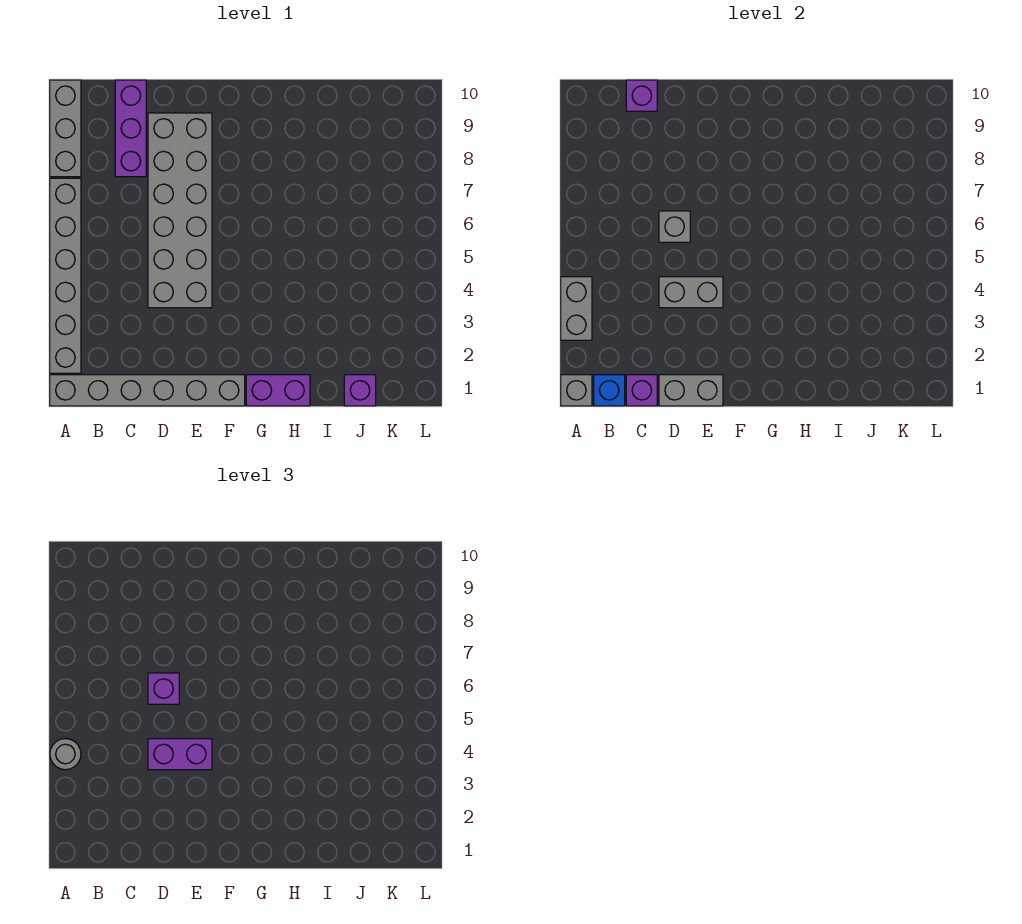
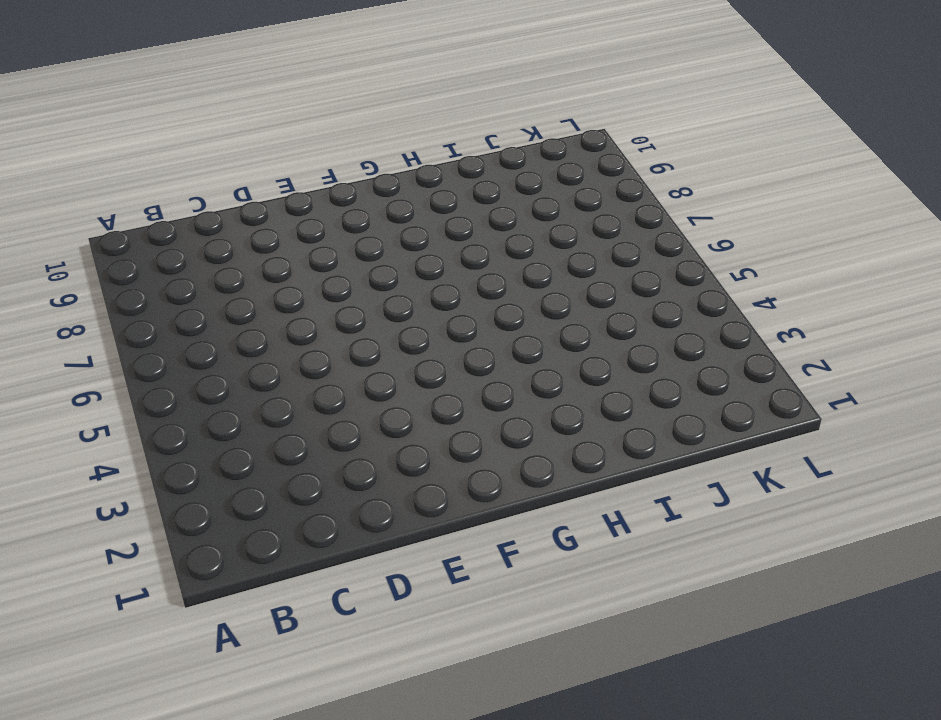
none -> grey 1x6 brick [50,375,245,406]
none -> grey 1x6 brick [50,178,81,373]
none -> grey 1x3 brick [50,80,81,177]

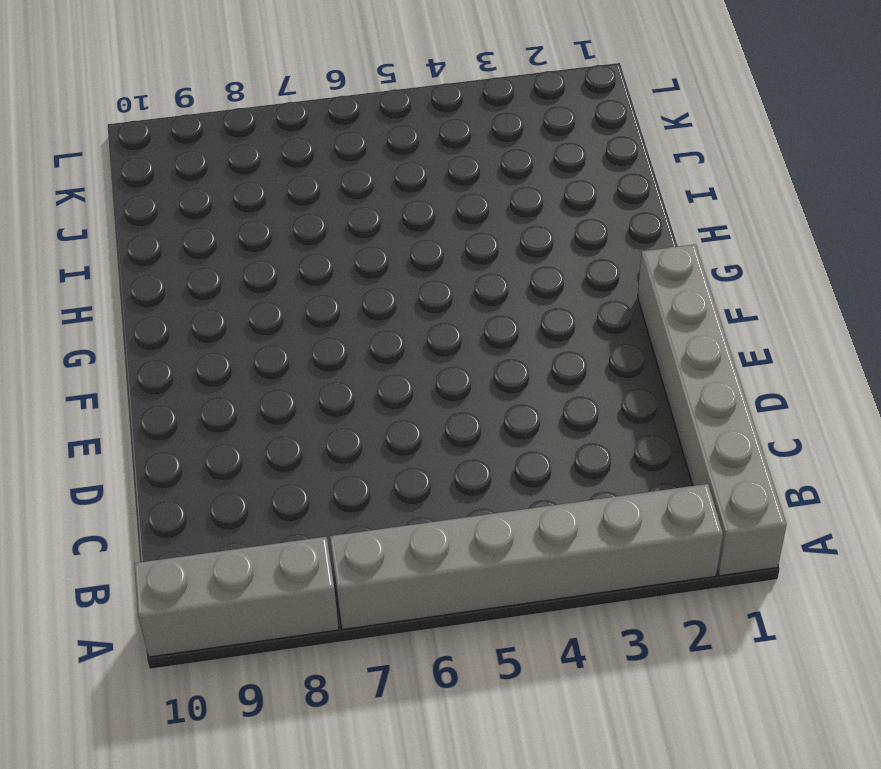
none -> purple 1x3 brick [115,80,146,177]
none -> grey 2x6 brick [148,113,212,308]
none -> purple 1x2 brick [246,375,310,406]

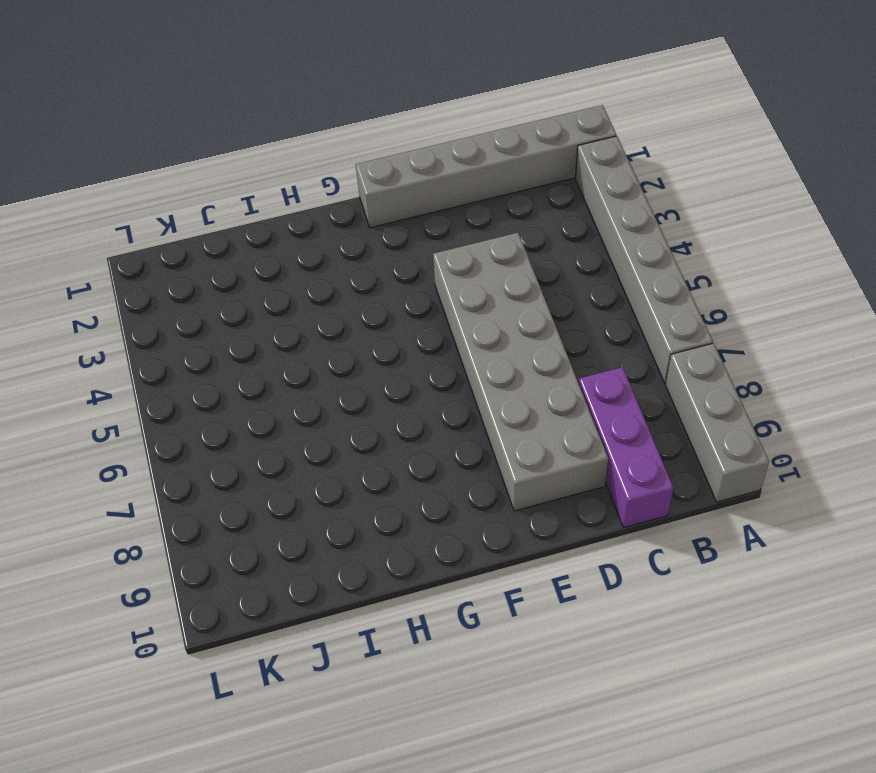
none -> purple 1x2 brick [246,375,310,406]
none -> purple 1x1 brick [344,375,376,406]
none -> grey 1x1 brick [561,375,592,406]

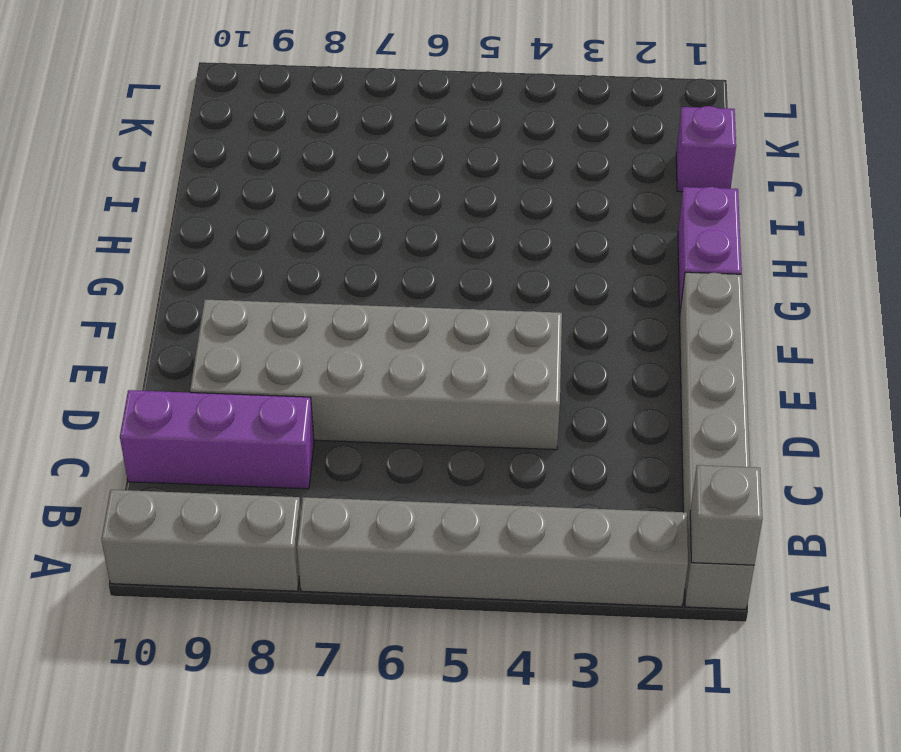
none -> grey 1x2 brick [561,277,592,340]
none -> blue 1x1 brick [594,375,625,406]
none -> purple 1x1 brick [626,375,657,406]

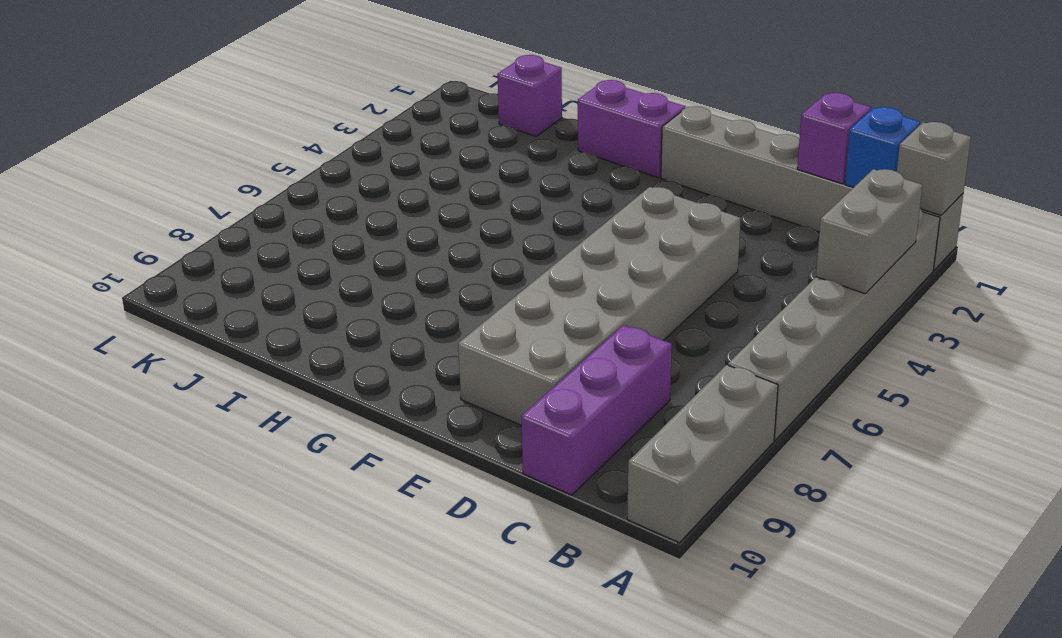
none -> purple 1x1 brick [626,80,657,111]
none -> grey 1x2 brick [659,375,723,406]
none -> grey 1x2 brick [659,277,723,308]

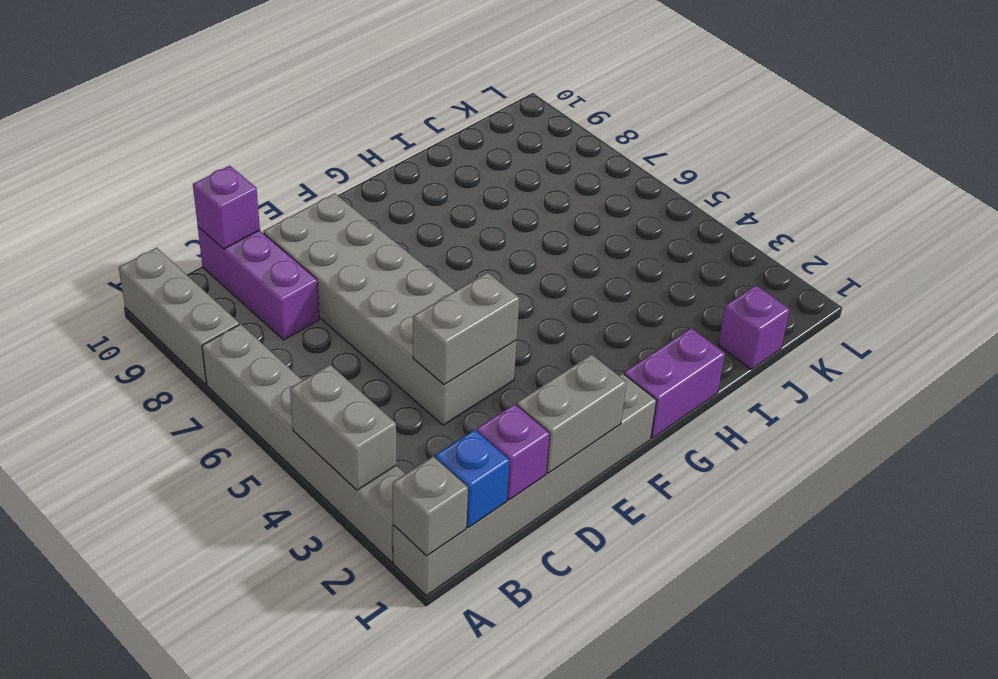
none -> grey 1x1 brick [659,211,690,242]
none -> grey 1x1 round brick [50,739,81,770]
none -> purple 1x2 brick [148,739,212,770]

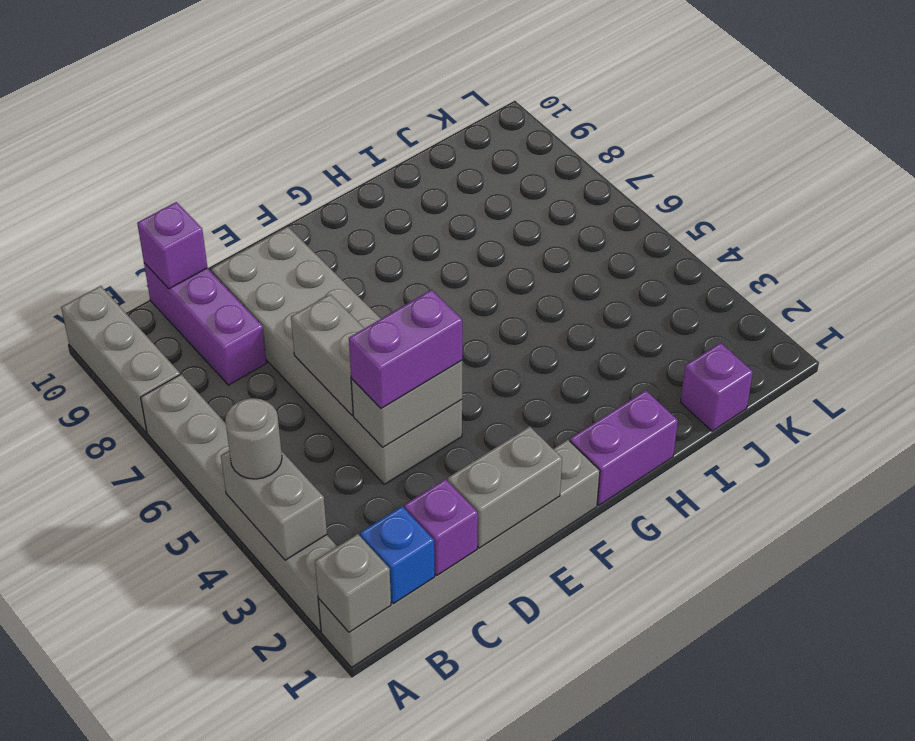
grey 1x2 brick [291,294,364,415] -> grey 1x1 brick [659,211,690,242]
none -> purple 1x1 brick [148,673,179,704]

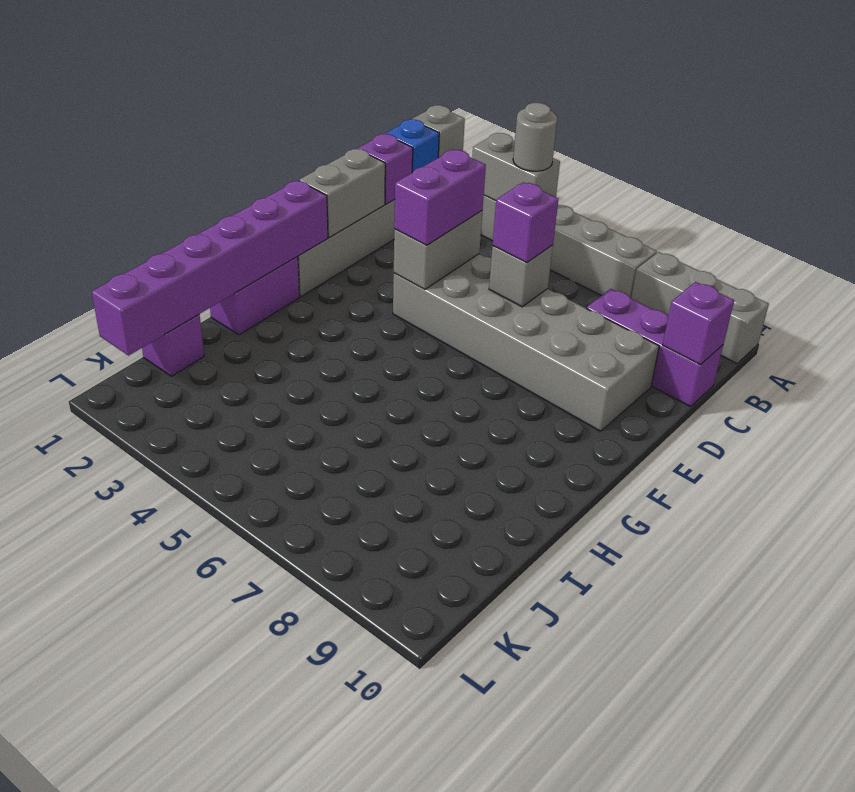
purple 1x6 brick [92,180,328,356] -> none

